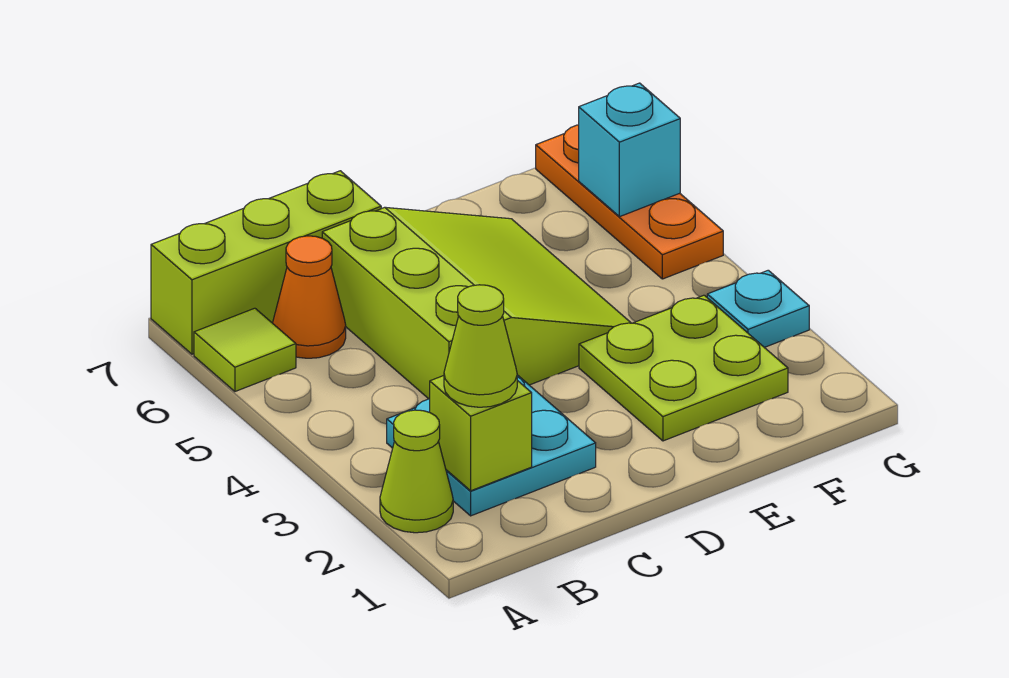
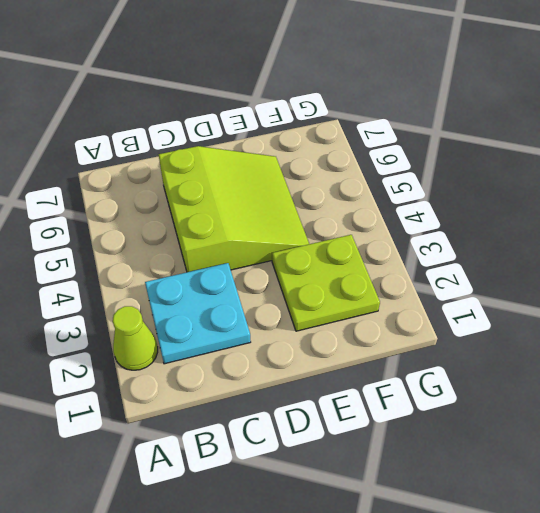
none -> lime 1x1 tile [194,308,296,391]
none -> lime 1x3 brick [151,171,381,354]
none -> orange 1x1 cone [273,236,346,358]

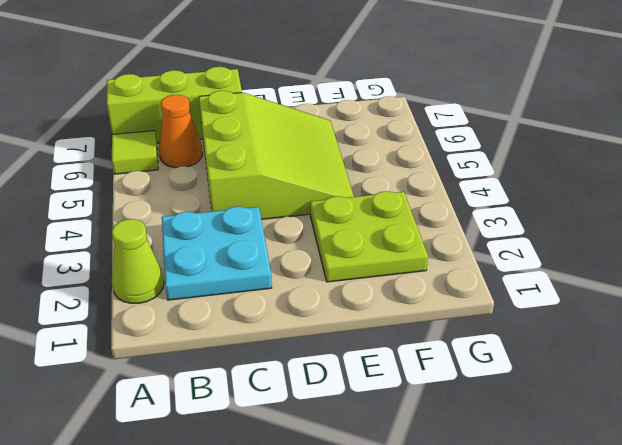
none -> cyan 1x1 plate [707,270,809,347]
none -> orange 1x3 plate [536,125,723,279]
none -> lime 1x1 brick [430,376,532,491]

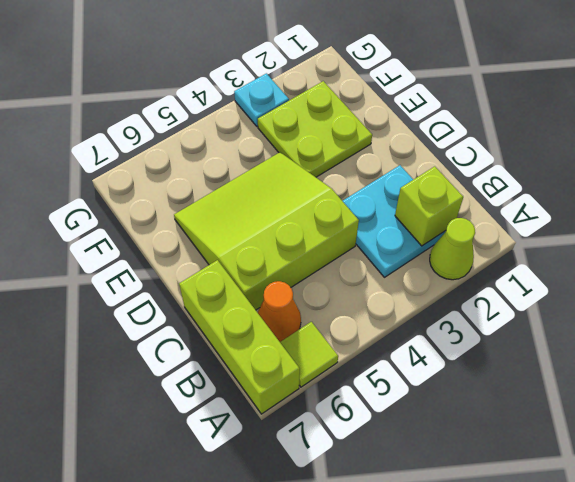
none -> orange 1x3 plate [536,125,723,279]
none -> cyan 1x1 brick [579,83,680,217]
none -> lime 1x1 cone [444,285,517,407]

